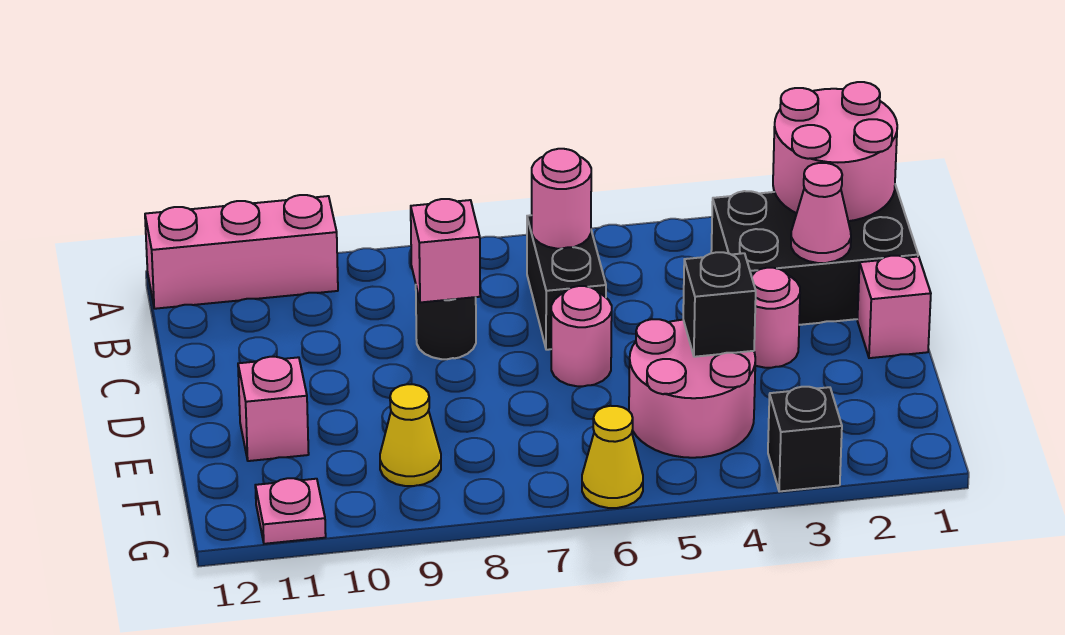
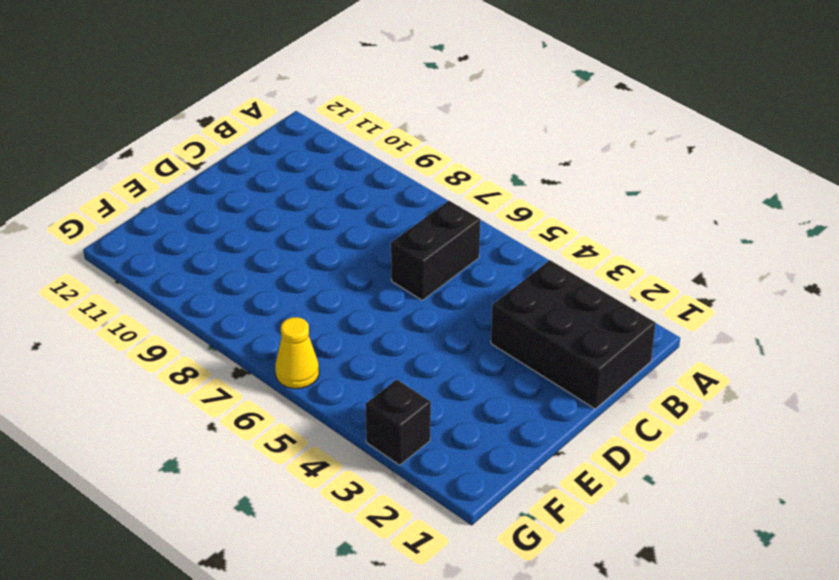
none -> pink 1x3 brick [145,195,338,309]
none -> black 1x1 round brick [416,287,476,359]
none -> pink 1x1 brick [857,256,931,358]

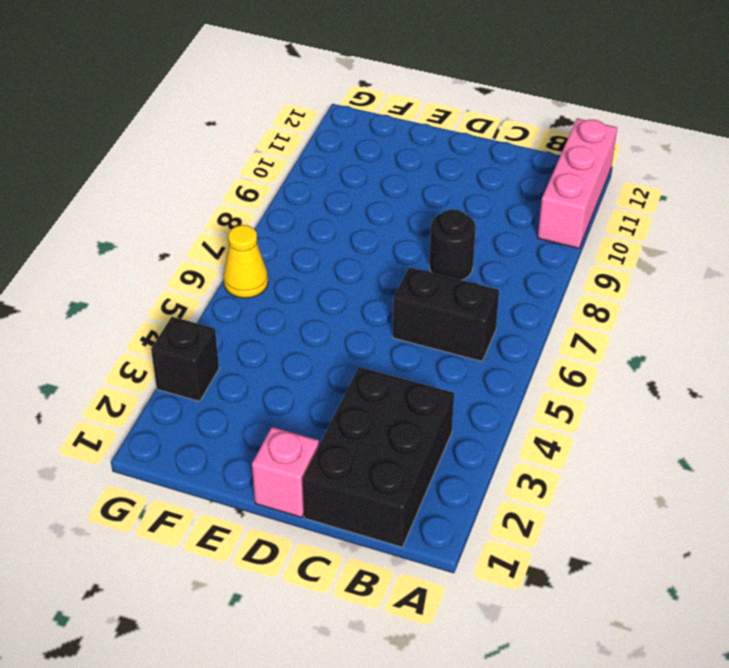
none -> pink 1x1 round brick [751,268,800,368]
none -> pink 1x1 round brick [551,286,612,386]
none -> pink 2x2 round brick [629,319,755,458]

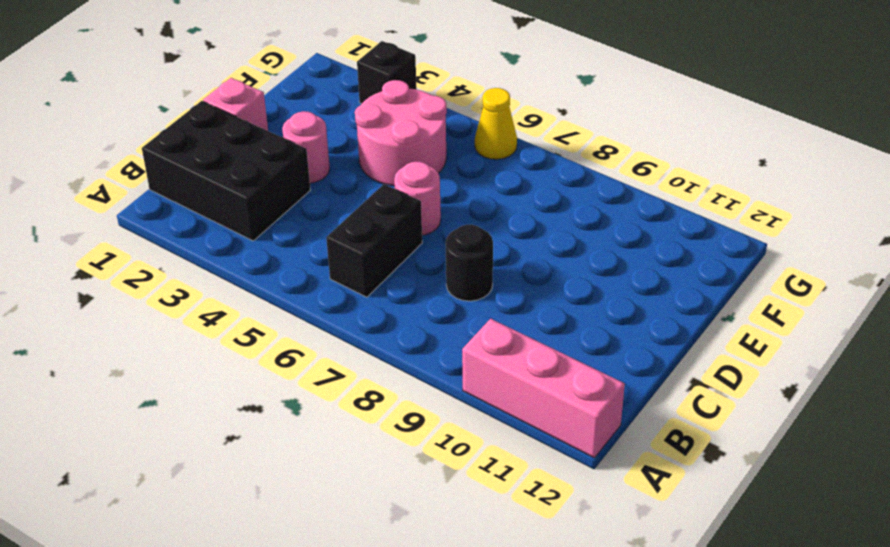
none -> pink 1x1 brick [238,357,309,461]
none -> yellow 1x1 cone [380,384,441,486]
none -> pink 1x1 plate [255,478,326,544]

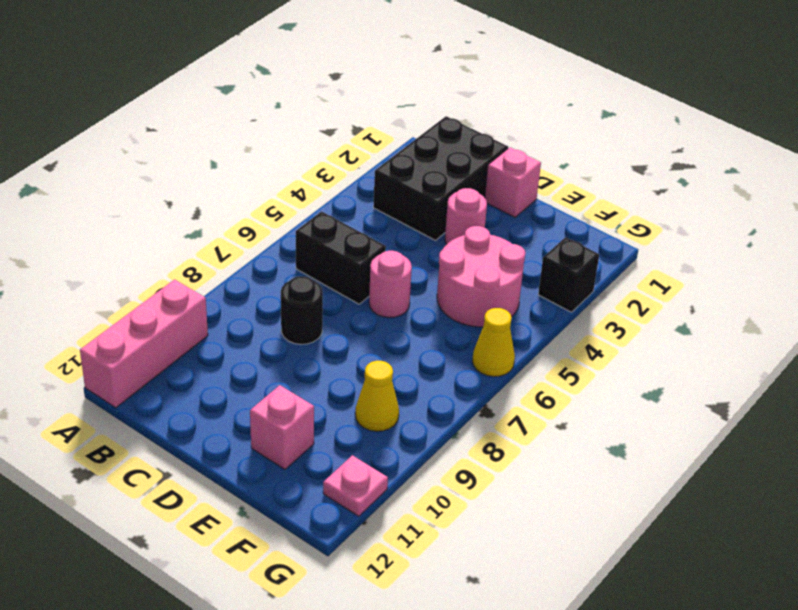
none -> pink 2x2 round brick [773,82,897,221]
none -> pink 1x1 round brick [532,149,591,249]
none -> pink 1x1 cone [791,163,851,263]

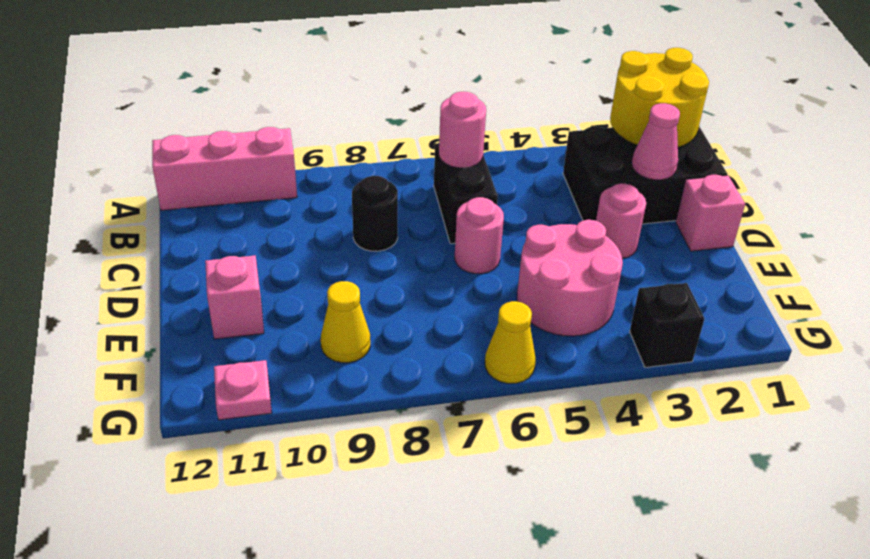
yellow 2x2 round brick [610,48,709,147] -> pink 2x2 round brick [773,82,897,221]
none -> pink 1x1 brick [411,199,480,302]
none -> black 1x1 brick [683,252,756,357]

